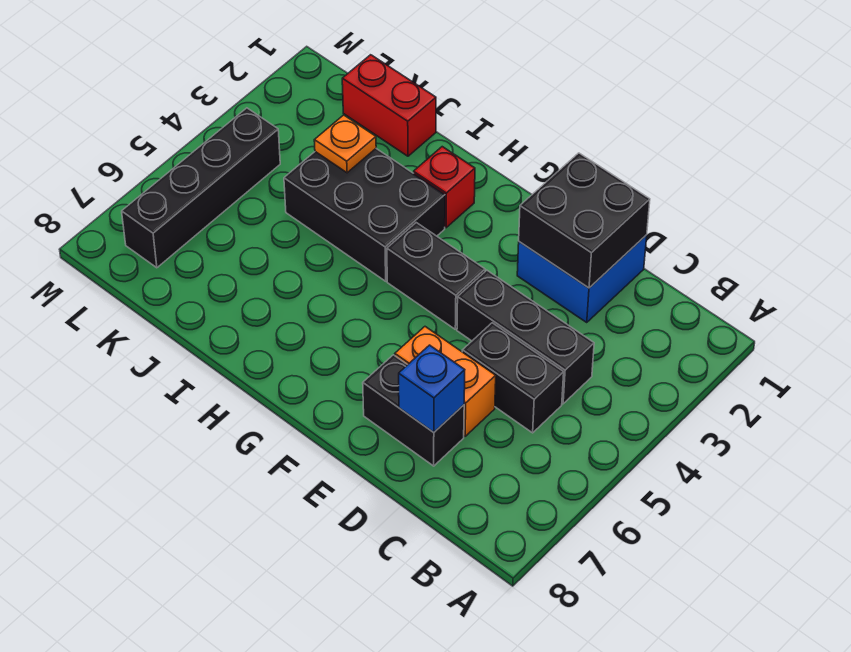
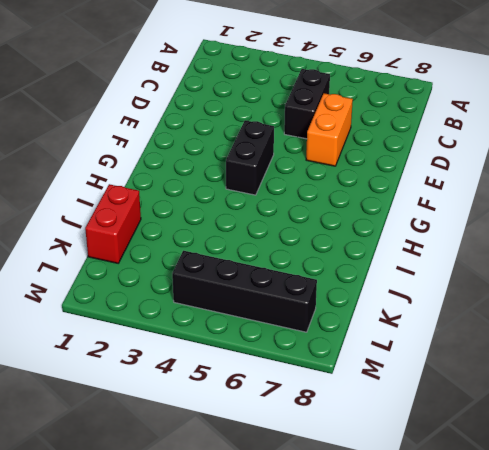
none -> black 1x3 brick [457,270,594,404]
none -> blue 2x2 brick [517,235,647,322]
none -> black 1x2 brick [363,355,464,466]

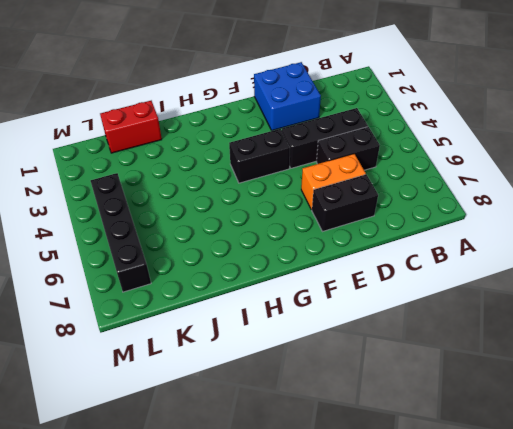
none -> red 1x1 brick [414,147,475,228]
none -> black 2x3 brick [284,149,445,281]
none -> black 2x2 brick [519,153,650,288]

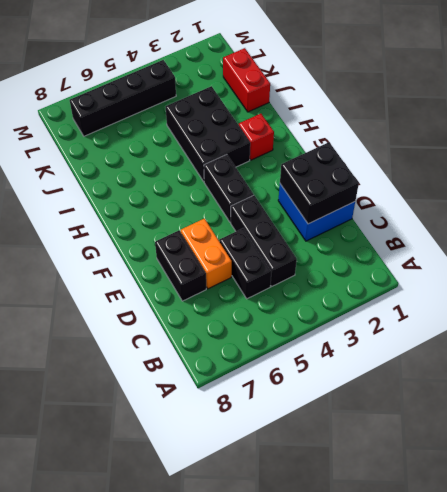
none -> blue 1x1 brick [399,345,465,432]
none -> orange 1x1 plate [314,115,376,173]

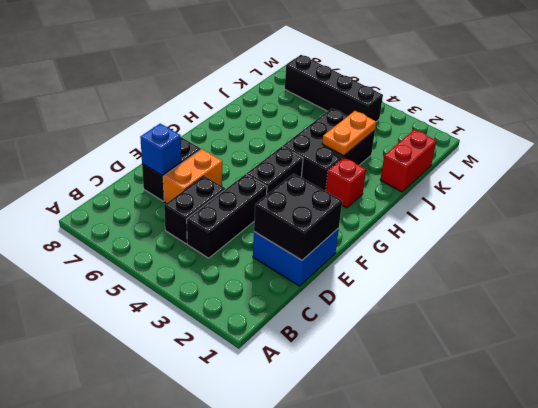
orange 1x2 plate [322,111,376,156] -> orange 1x1 plate [314,115,376,173]

